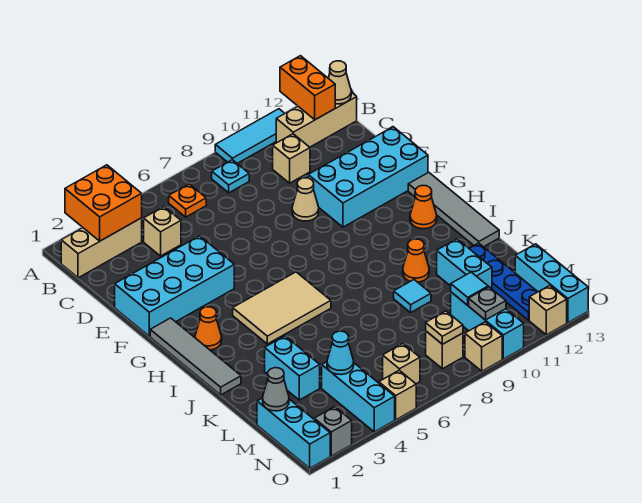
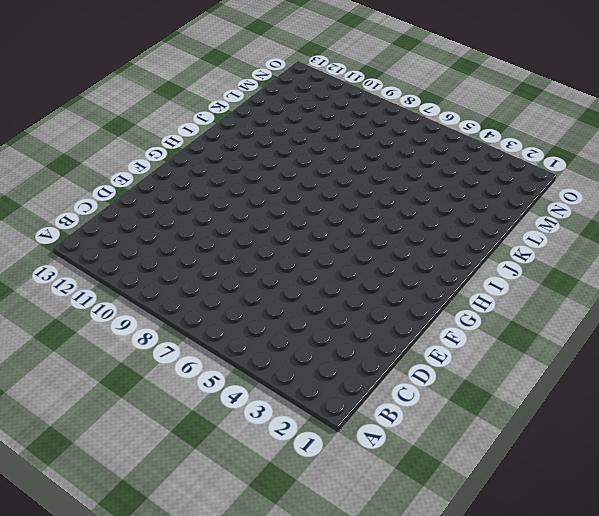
none -> cyan 1x3 tile [215,109,285,163]
none -> tan 1x3 brick [61,218,142,278]
none -> orange 1x1 plate [169,184,206,217]
none -> cyan 1x1 plate [212,160,249,193]

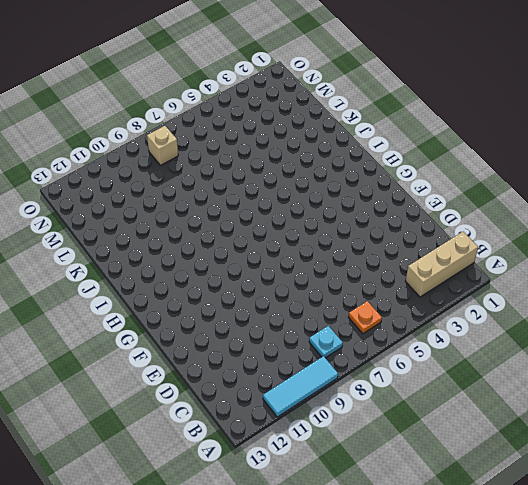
none -> tan 1x3 brick [276,92,357,147]
none -> tan 1x1 brick [144,207,181,256]
none -> tan 1x1 brick [273,134,310,183]
none -> cyan 2x4 brick [115,236,234,336]

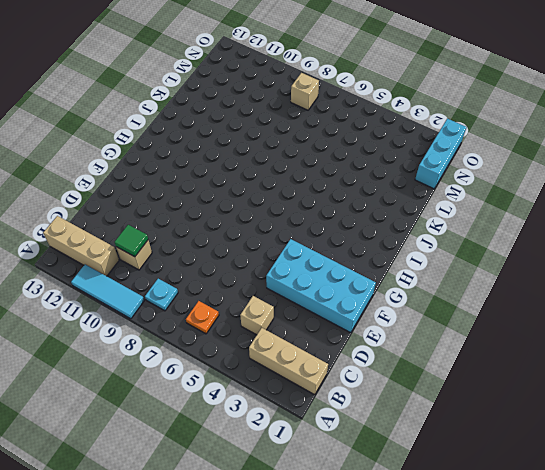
green 1x1 tile [115,225,148,257] -> none
none -> tan 1x1 cone [292,178,319,221]
none -> cyan 2x4 brick [308,127,428,227]
none -> grey 1x4 tile [150,318,241,395]
none -> grey 1x4 tile [408,172,499,247]

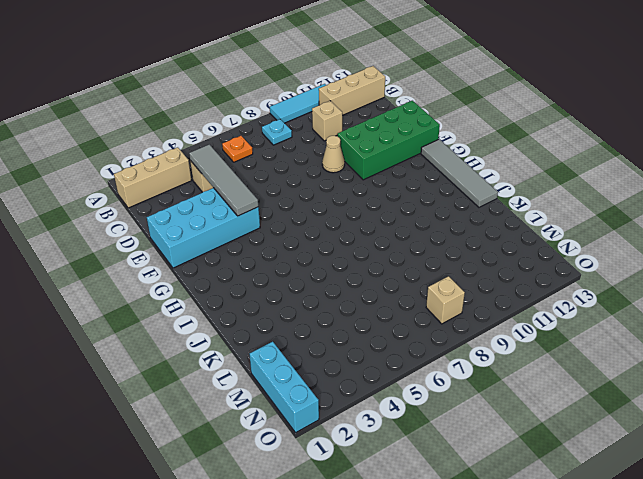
grey 1x4 tile [189,144,258,216] -> grey 1x4 tile moved to [150,318,241,395]
green 2x4 brick [337,101,440,180] -> cyan 2x4 brick [308,127,428,227]
none -> orange 1x1 cone [195,307,222,350]
none -> tan 2x3 tile [233,272,331,344]
none -> orange 1x1 cone [410,185,437,229]
none -> orange 1x1 cone [403,239,429,282]

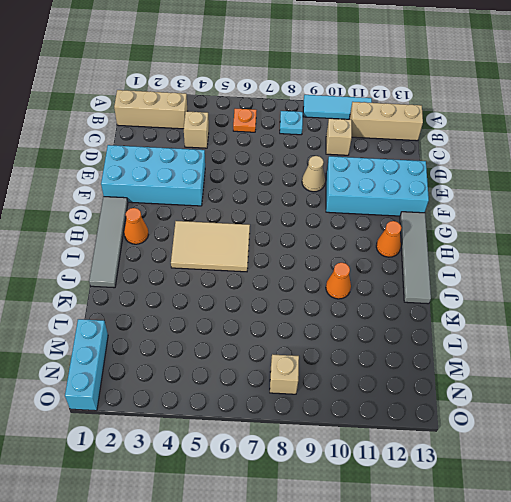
none -> cyan 1x2 brick [265,336,320,400]
none -> cyan 1x1 tile [394,280,431,313]
none -> cyan 1x2 brick [437,239,492,289]
none -> blue 1x4 plate [469,243,538,320]

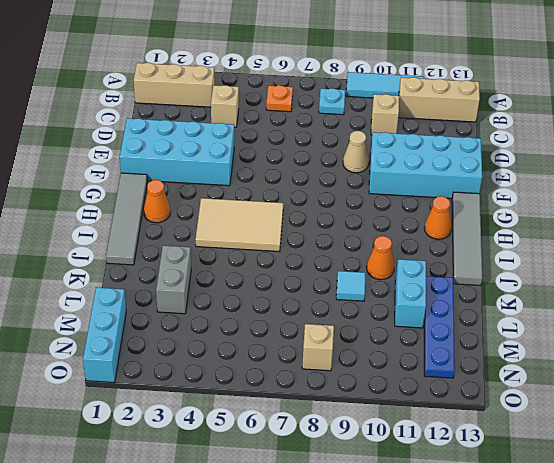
grey 1x2 brick [156,245,191,314] -> cyan 1x2 brick [265,336,320,400]
none -> cyan 1x3 brick [322,362,395,432]
none -> cyan 1x3 brick [451,292,524,359]
none -> cyan 1x3 brick [515,244,588,323]
none -> tan 1x1 brick [383,344,420,384]

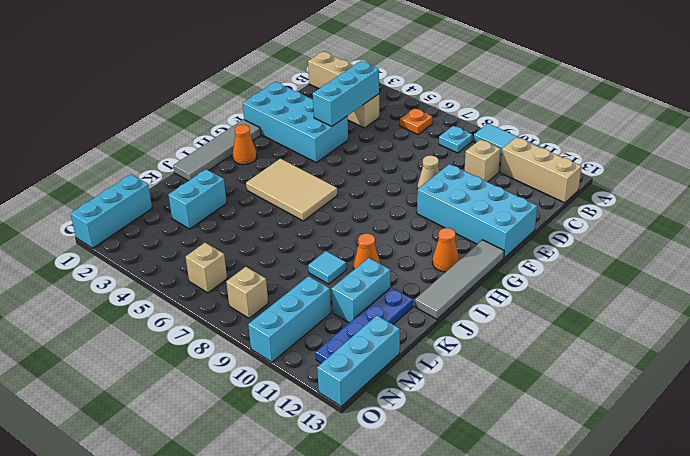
cyan 1x3 brick [313,61,379,126] -> cyan 1x3 brick moved to [322,362,395,432]
none -> grey 1x1 brick [314,407,352,456]
none -> tan 1x1 brick [379,370,416,420]
none -> tan 1x1 brick [465,322,502,371]
none -> tan 1x1 brick [529,285,567,335]

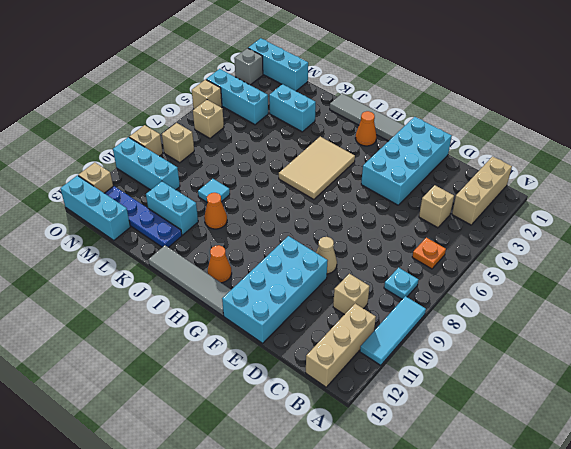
none -> orange 2x2 brick [65,165,142,241]
none -> orange 1x2 brick [280,56,335,120]
none -> tan 1x1 cone [328,61,351,104]
none -> grey 1x1 cone [263,368,289,411]

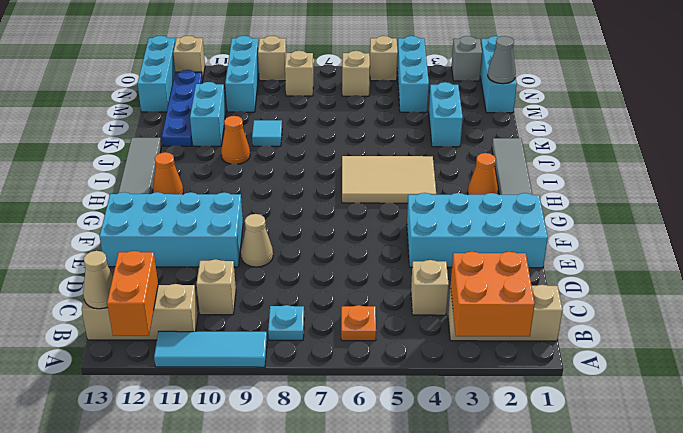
none -> cyan 1x1 cone [327,331,354,375]
none -> cyan 1x1 tile [451,272,488,305]
none -> tan 1x1 plate [426,311,463,344]
none -> grey 1x1 plate [469,287,506,320]

